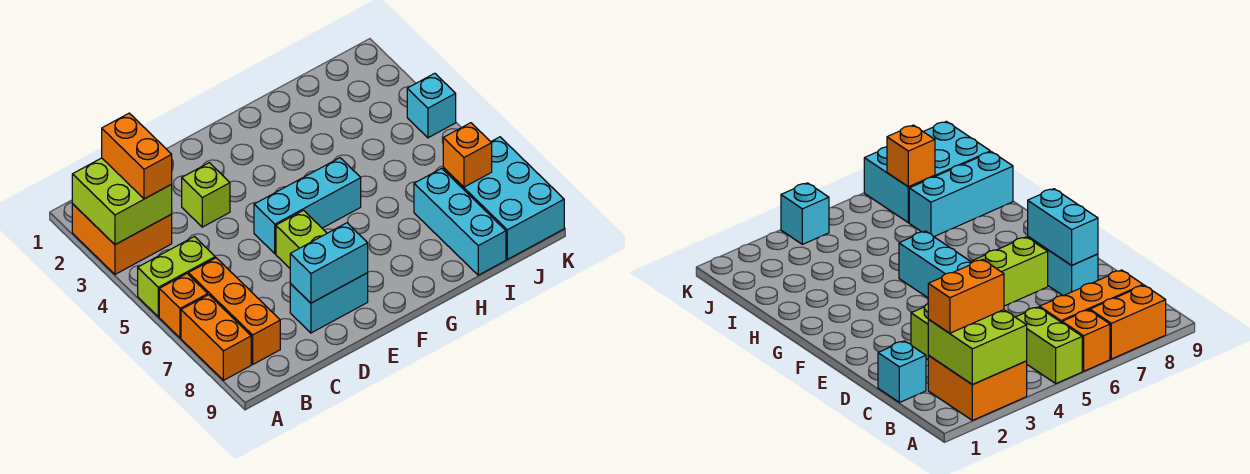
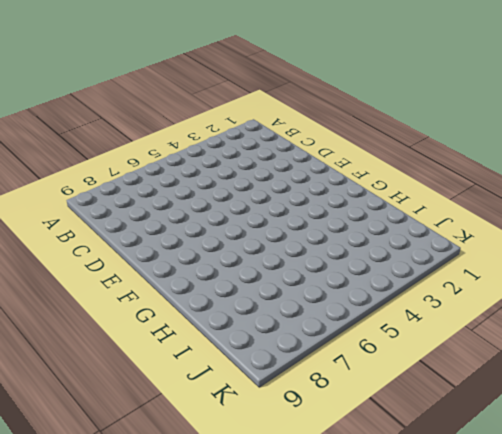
none -> orange 2x2 brick [72,204,172,274]
none -> lime 1x2 brick [138,237,215,317]
none -> orange 1x1 brick [159,274,208,338]

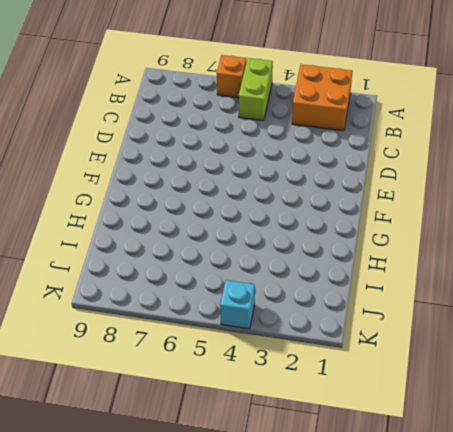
none -> orange 1x2 brick [181,295,251,380]
none -> orange 1x3 brick [188,258,280,364]
none -> cyan 1x1 brick [878,341,926,403]

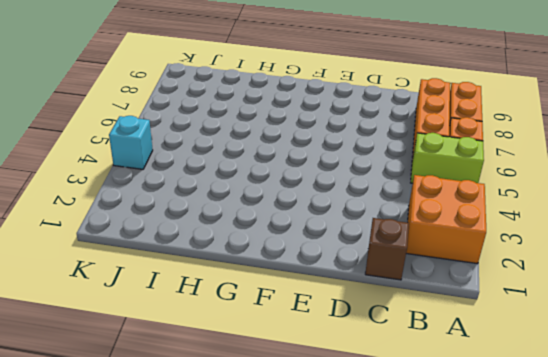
brown 1x1 brick [365,218,409,280] -> cyan 1x1 brick [878,341,926,403]
none -> lime 1x1 brick [182,163,230,227]
none -> cyan 1x2 brick [290,273,368,333]
none -> cyan 1x3 brick [254,158,361,254]

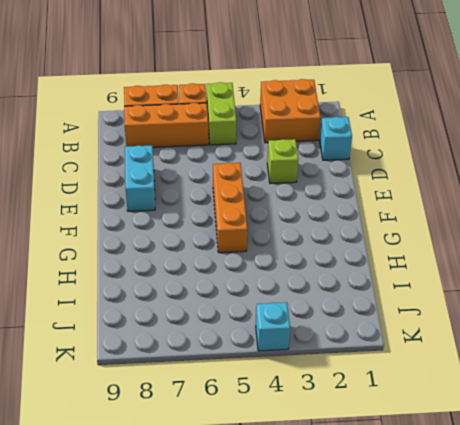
orange 1x3 brick [213,163,247,253] -> cyan 1x3 brick [254,158,361,254]
none -> lime 1x2 brick [276,210,327,268]
none -> cyan 1x3 brick [414,168,506,275]
none -> cyan 2x3 brick [443,137,564,259]

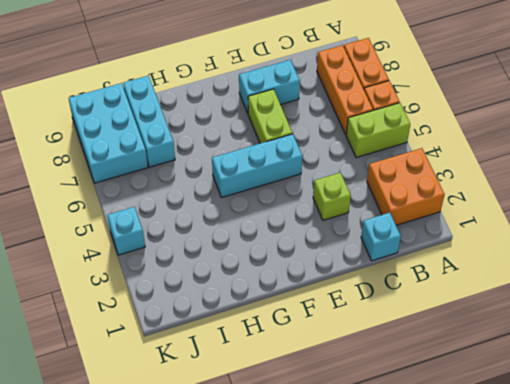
none -> lime 2x2 brick [72,158,172,245]
none -> cyan 1x2 brick [290,223,368,303]
none -> orange 1x1 brick [443,123,492,187]

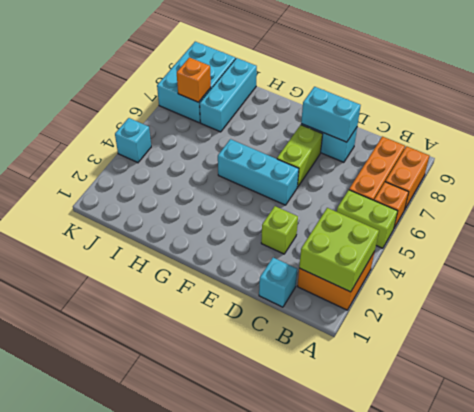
none -> orange 1x2 brick [102,113,172,199]

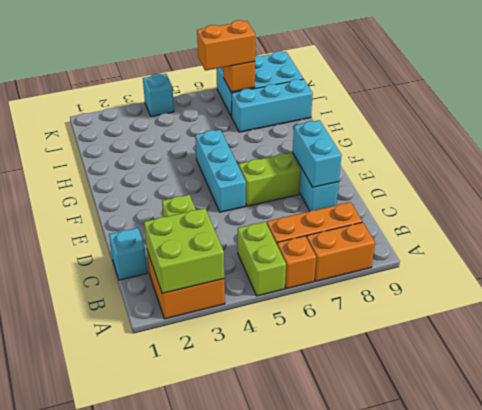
orange 1x2 brick [197,20,255,71] -> orange 1x2 brick moved to [102,113,172,199]

